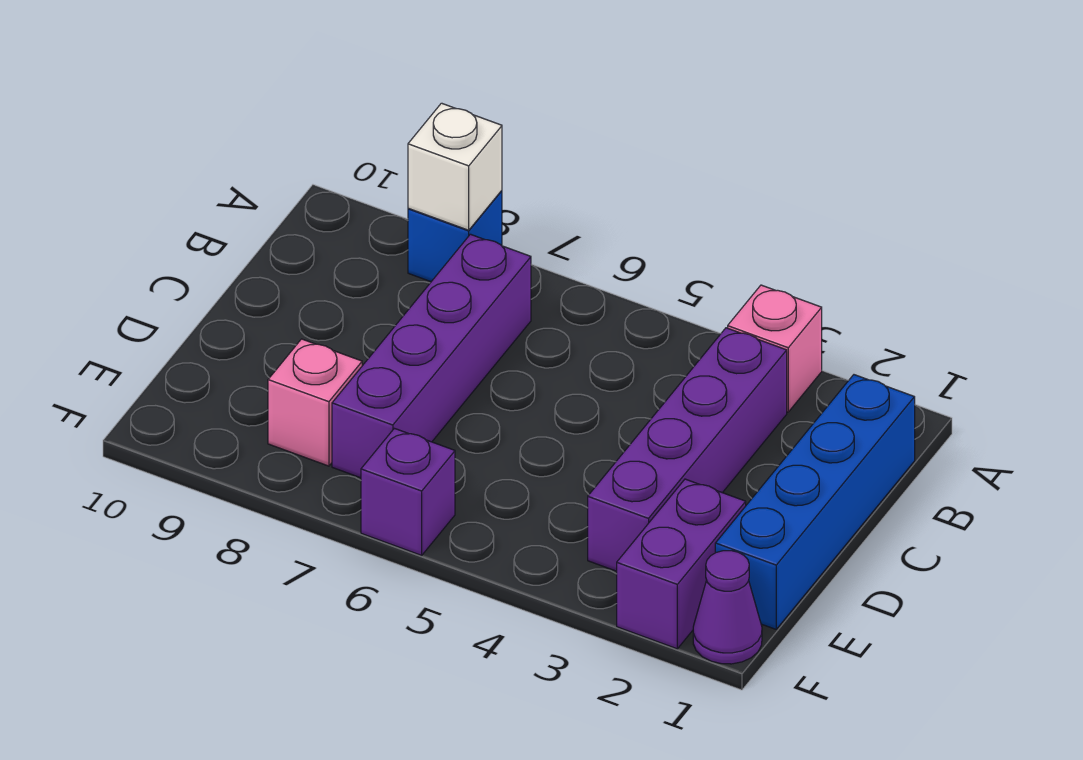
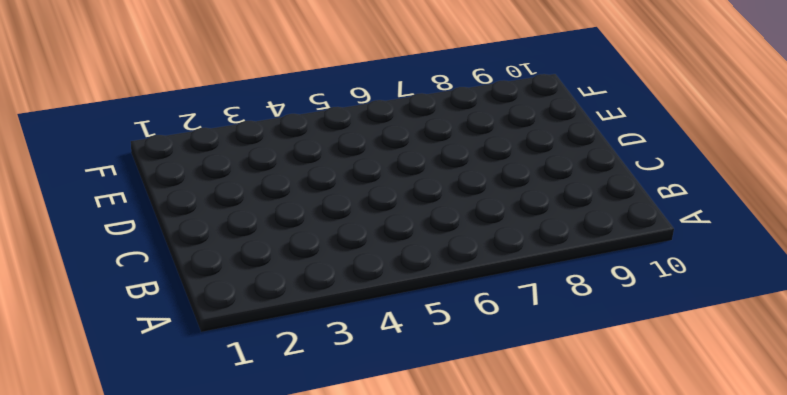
none -> pink 1x1 brick [728,285,822,412]
none -> blue 1x1 brick [408,191,502,282]

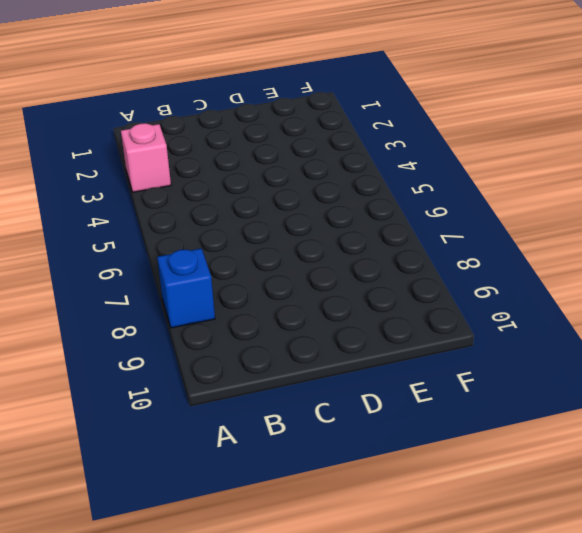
none -> blue 1x4 brick [715,375,915,629]
none -> purple 1x4 brick [588,328,787,571]

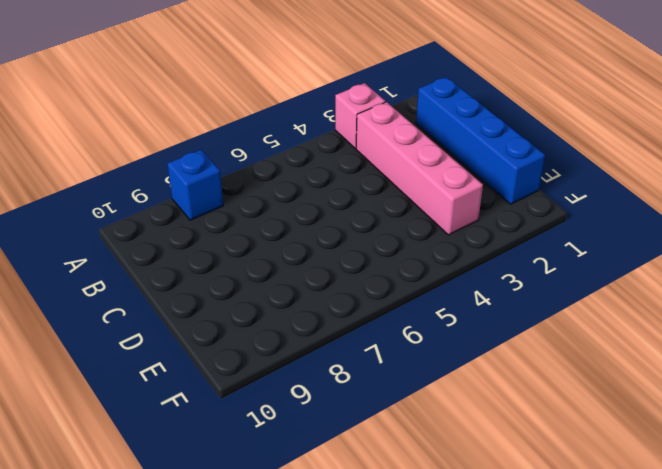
pink 1x4 brick [356,102,483,235] -> purple 1x4 brick [588,328,787,571]
none -> purple 1x4 brick [332,234,531,478]
none -> purple 1x2 brick [617,479,746,649]

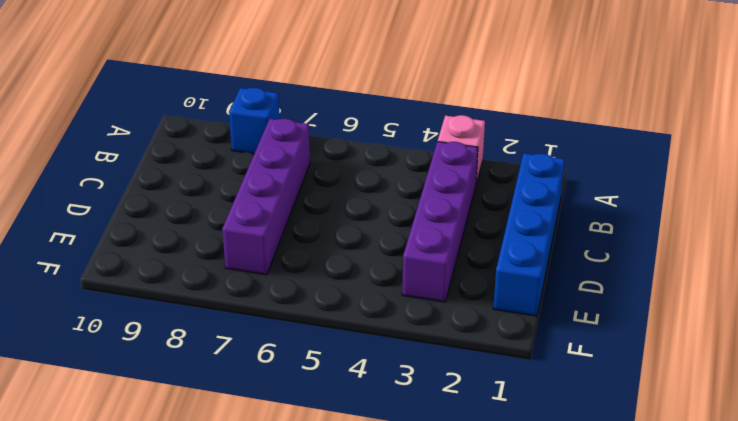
none -> purple 1x2 brick [617,479,746,649]
none -> pink 1x1 brick [268,339,362,466]

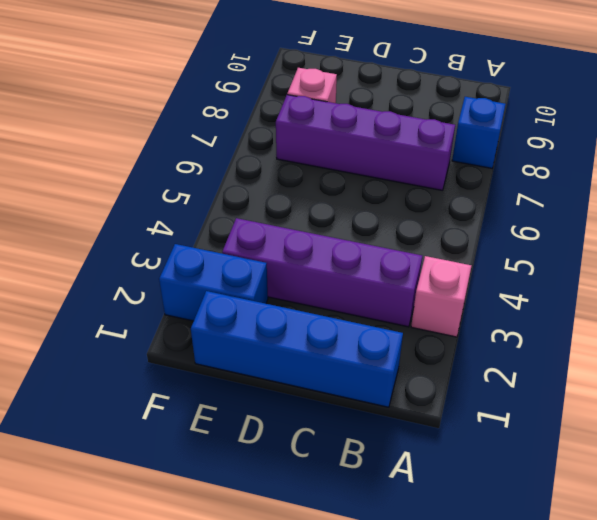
blue 1x2 brick [159,244,268,321] -> purple 1x2 brick [617,479,746,649]
none -> purple 1x1 cone [693,551,762,664]
none -> purple 1x1 brick [361,428,455,555]

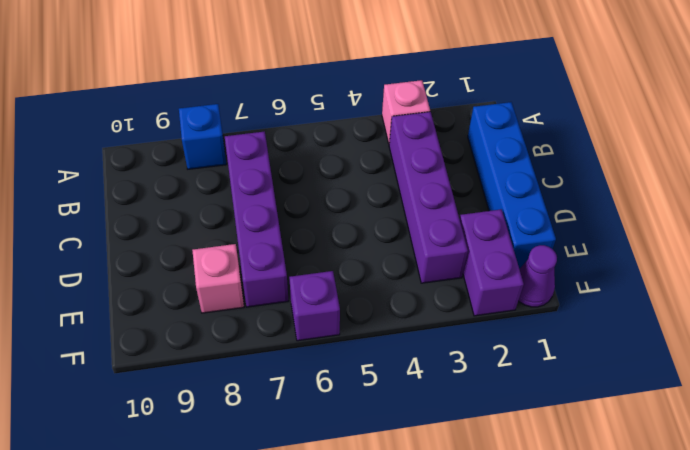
none -> white 1x1 brick [408,103,502,230]

